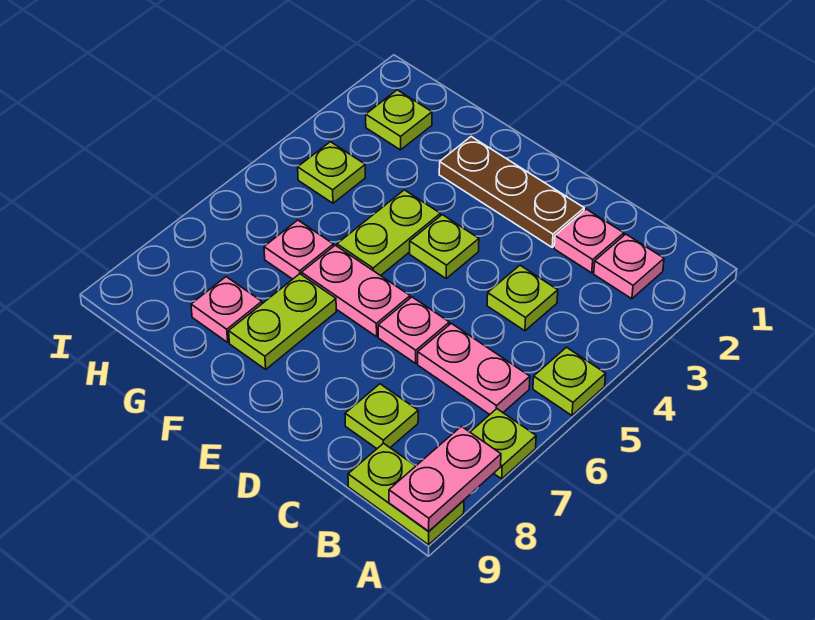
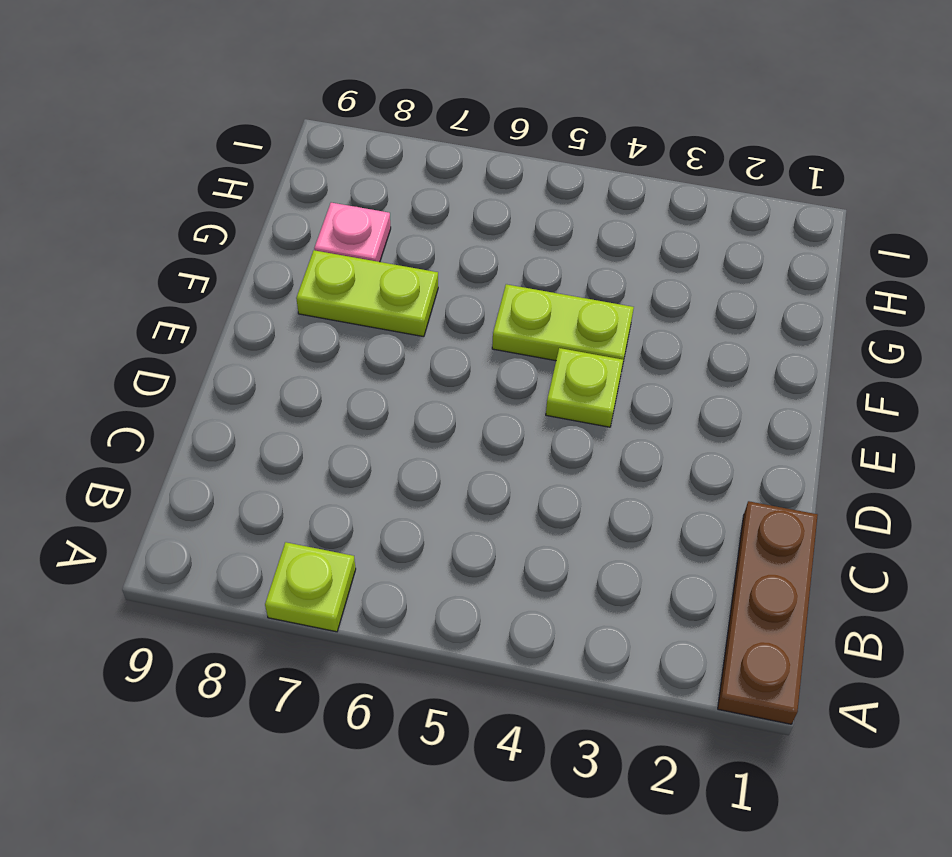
brown 1x3 plate [718,501,818,724] -> brown 1x3 plate moved to [439,137,584,247]
none -> lime 1x1 plate [533,347,606,415]
none -> lime 1x2 plate [348,443,464,545]
none -> pink 1x1 plate [594,234,664,299]

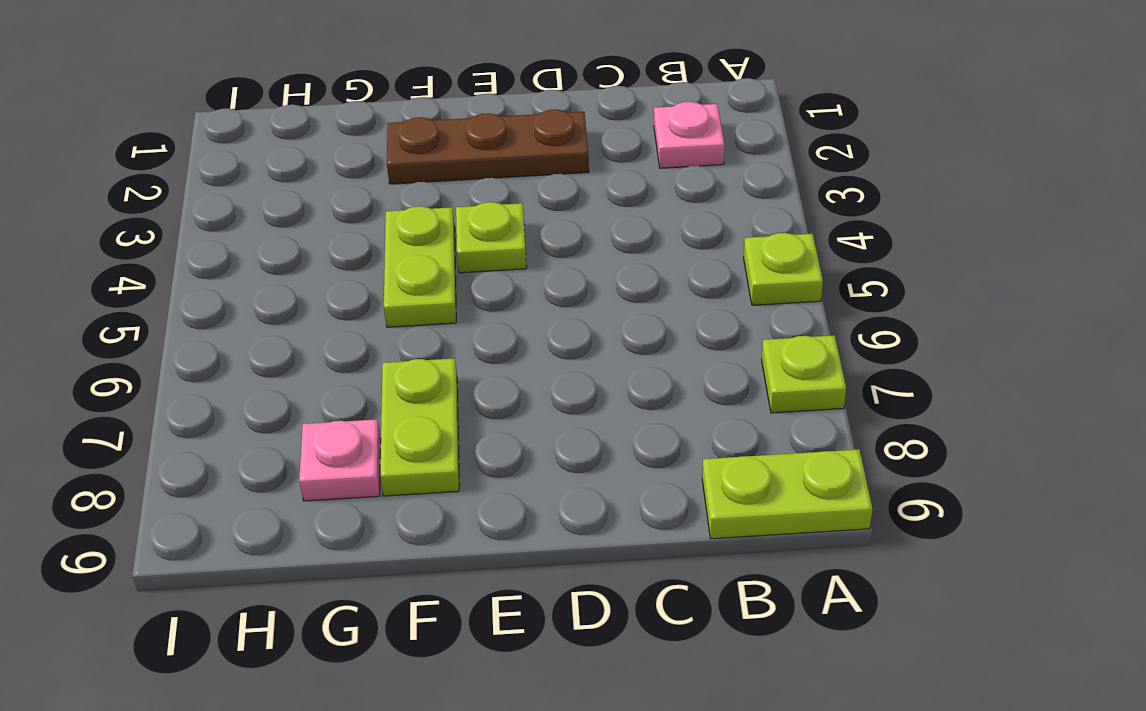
none -> pink 1x2 plate [418,323,530,414]
none -> pink 1x1 plate [554,209,624,273]
none -> lime 1x1 plate [487,265,558,331]

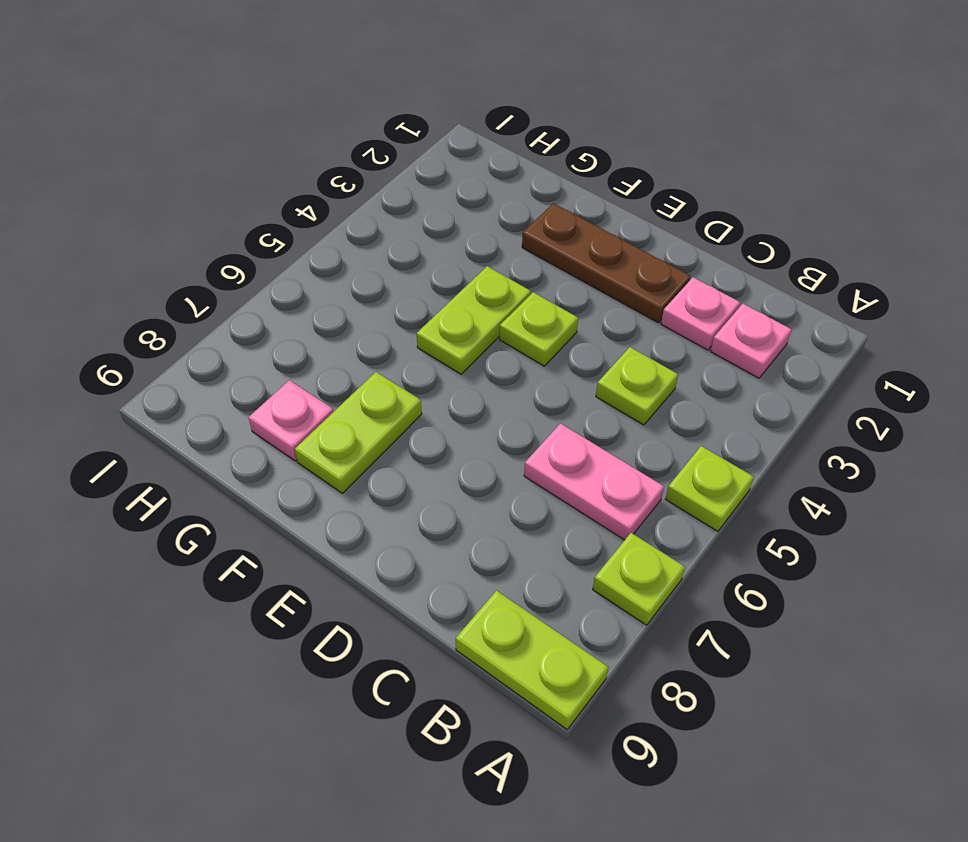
none -> lime 1x1 plate [345,384,418,449]
none -> pink 1x1 plate [378,297,449,363]
none -> pink 1x2 plate [302,245,410,337]

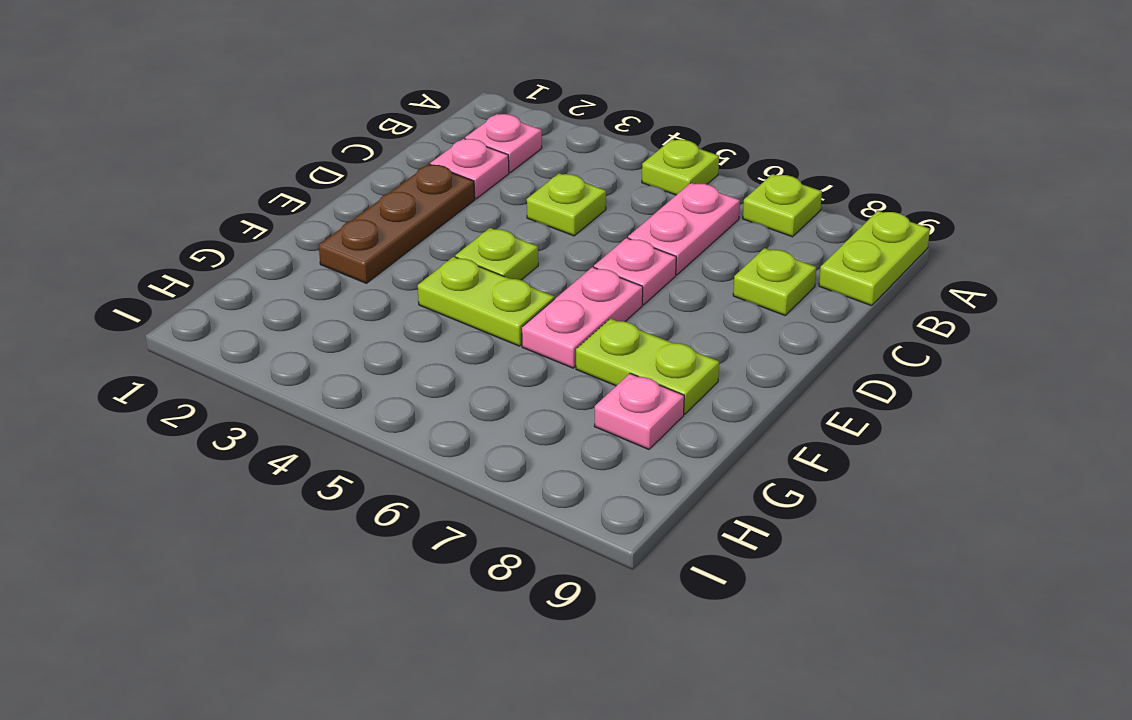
none -> pink 1x1 plate [264,220,334,279]
none -> lime 1x1 plate [366,90,432,150]
none -> lime 1x1 plate [298,142,365,203]

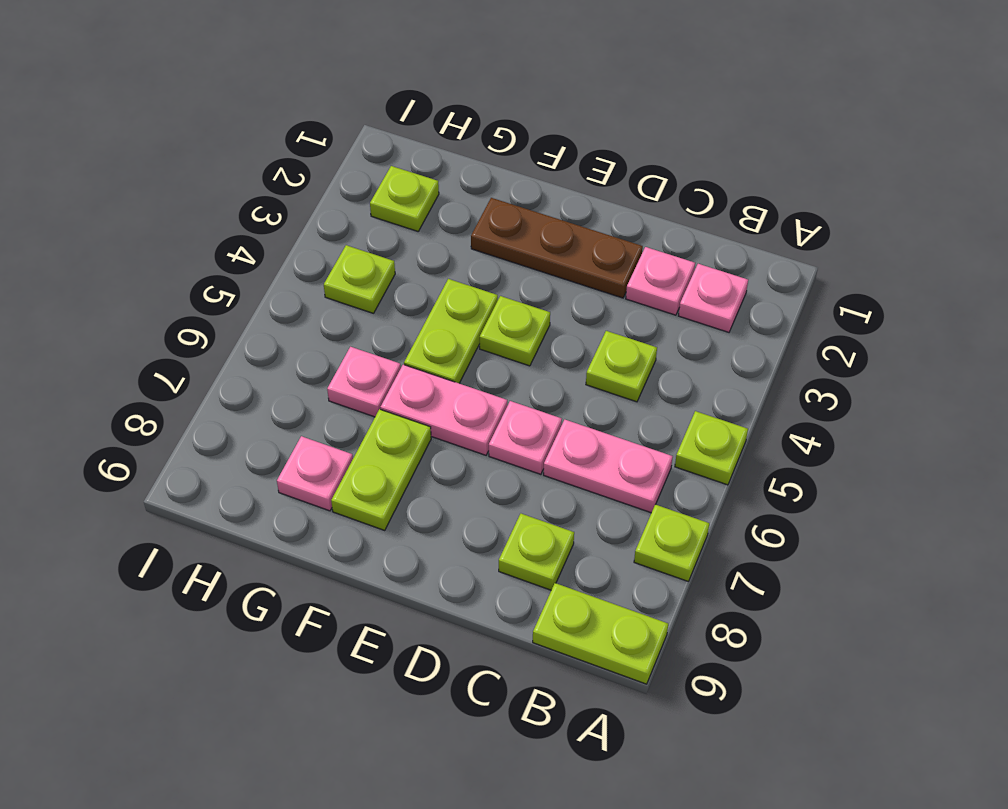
none -> pink 1x2 plate [389,426,501,531]

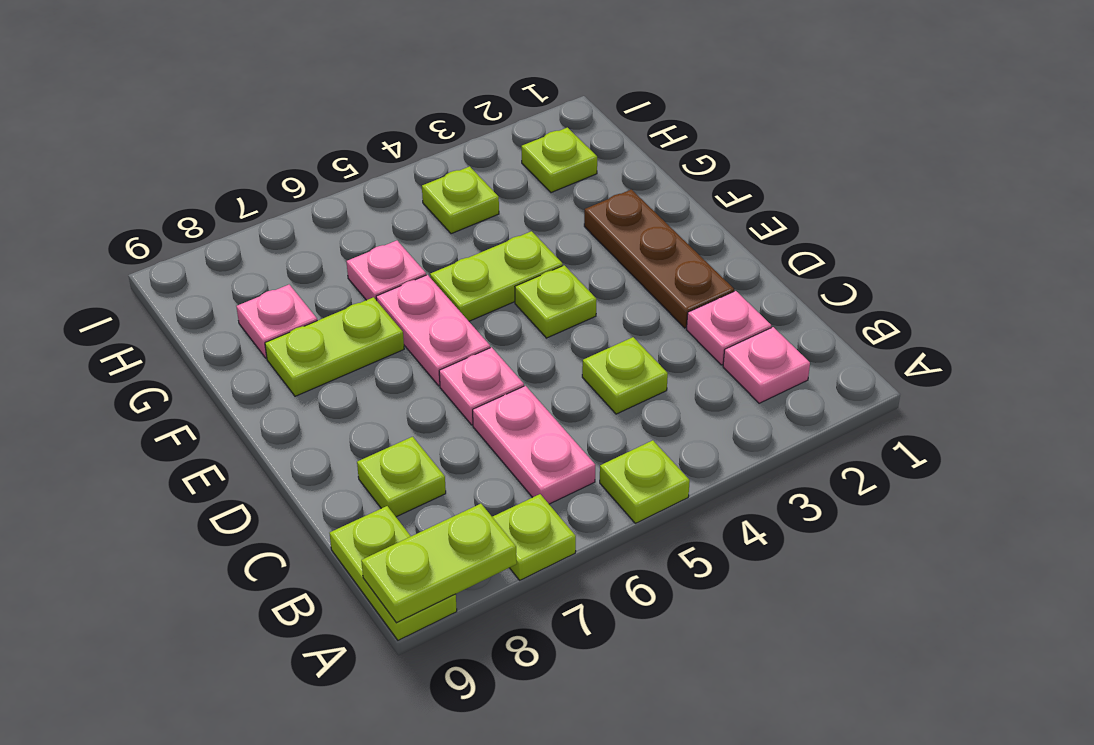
lime 1x2 plate [361,504,517,623] -> pink 1x2 plate [389,426,501,531]

